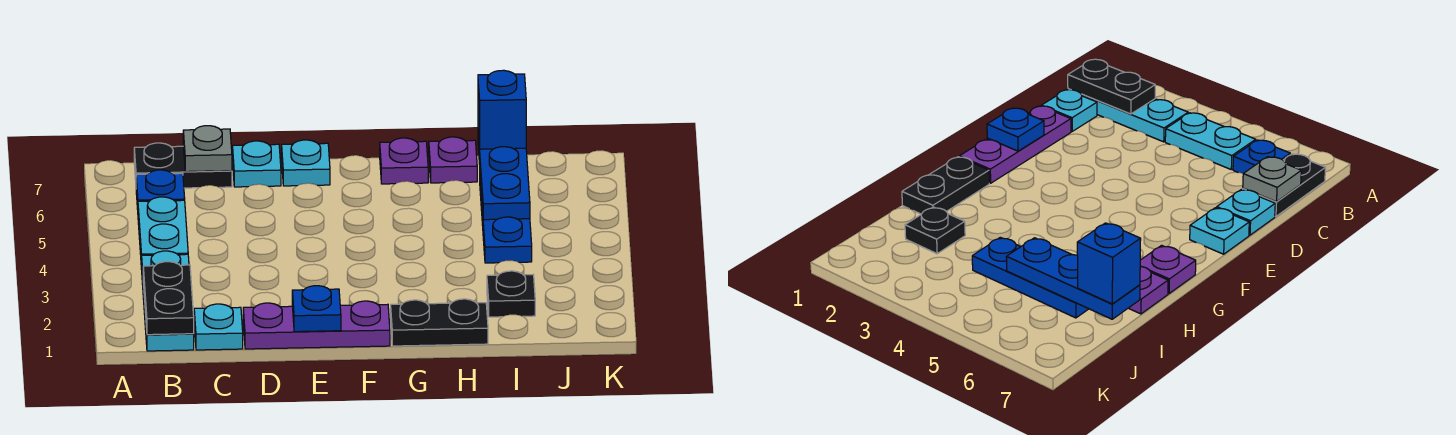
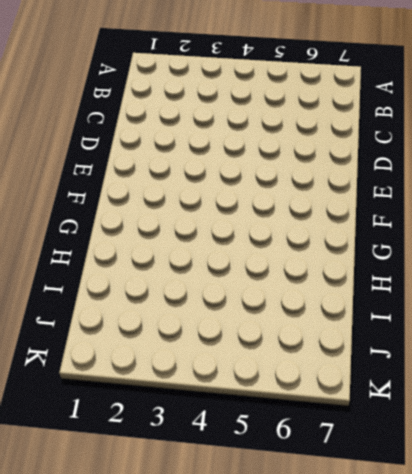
none -> cyan 1x3 plate [142,251,194,351]
none -> cyan 1x2 plate [138,197,188,269]
none -> blue 1x1 plate [136,170,185,210]

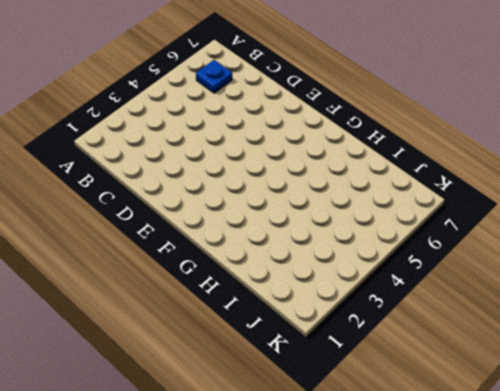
none -> cyan 1x3 plate [142,251,194,351]
none -> cyan 1x2 plate [138,197,188,269]
none -> black 1x2 plate [134,143,232,188]

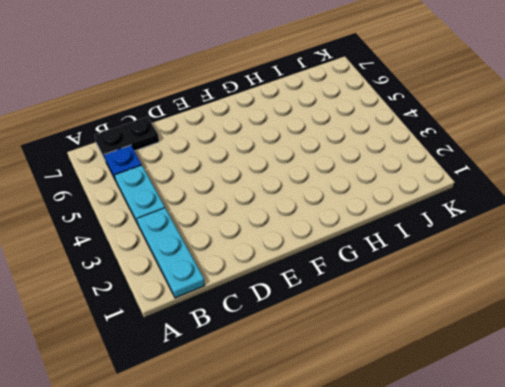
none -> cyan 1x1 plate [194,304,243,350]
none -> purple 1x3 plate [243,301,390,349]
none -> cyan 1x1 plate [233,141,281,187]

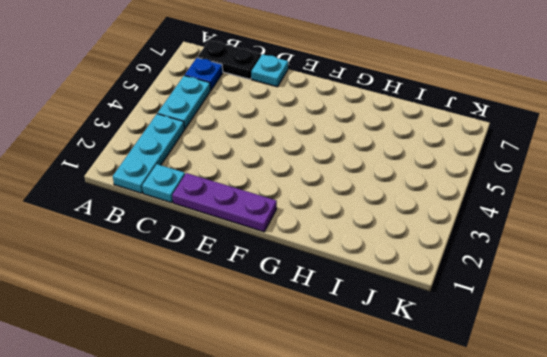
none -> cyan 1x1 plate [282,140,330,186]
none -> black 1x2 plate [391,299,488,346]
none -> purple 1x1 plate [380,138,428,184]

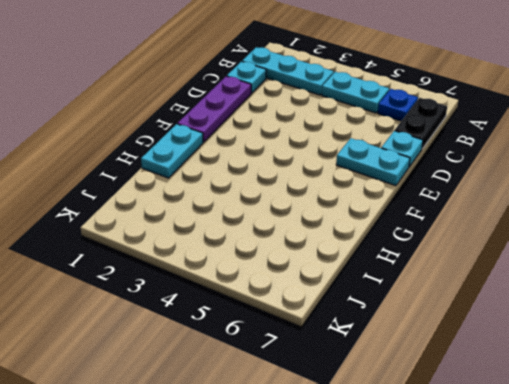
cyan 1x2 plate [336,138,410,186] -> cyan 1x1 plate [282,140,330,186]
cyan 1x2 plate [141,124,203,178] -> black 1x2 plate [391,299,488,346]
none -> purple 1x1 plate [380,138,428,184]
none -> purple 1x1 plate [429,137,477,183]
none -> black 1x1 plate [487,271,535,317]

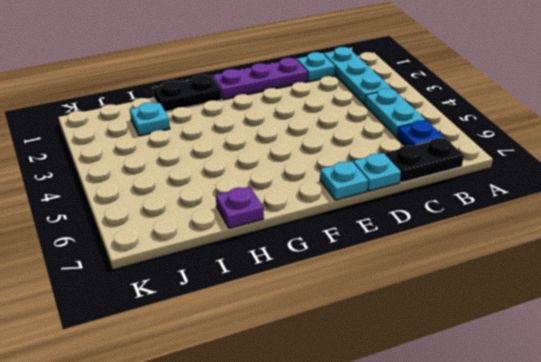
cyan 1x1 plate [130,102,170,136] -> black 1x1 plate [487,271,535,317]
none -> purple 1x1 plate [380,138,428,184]
none -> blue 1x3 plate [480,180,532,263]
none -> black 1x2 plate [143,262,194,335]

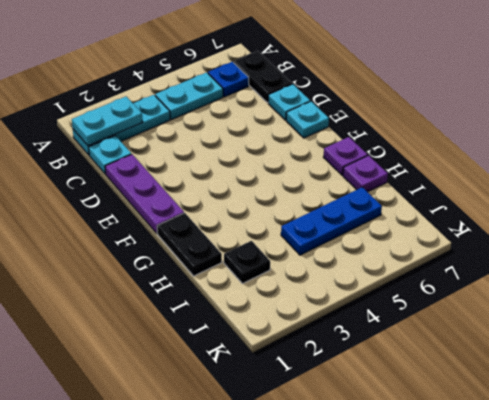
cyan 1x2 plate [72,97,143,146] -> black 1x2 plate [143,262,194,335]
none -> grey 1x1 plate [183,126,232,172]
none -> blue 1x1 plate [292,286,341,332]
none -> blue 1x3 plate [478,133,530,220]

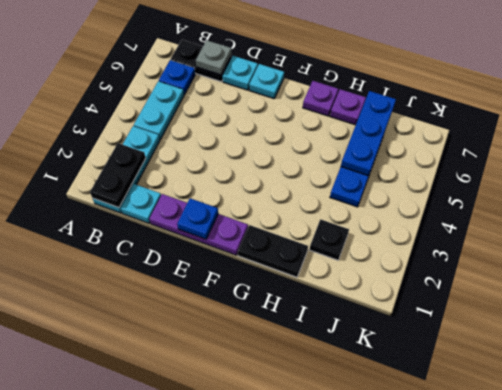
none -> blue 1x1 brick [478,70,526,149]

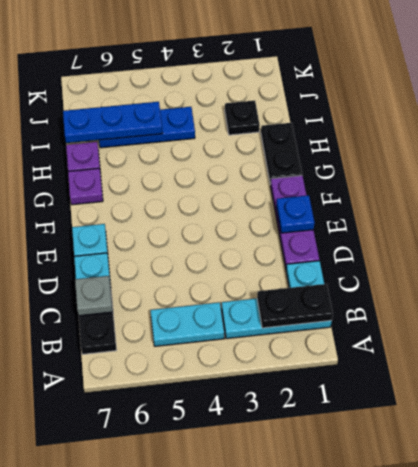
none -> blue 1x1 plate [136,170,185,210]
none -> blue 1x1 brick [478,70,526,149]

